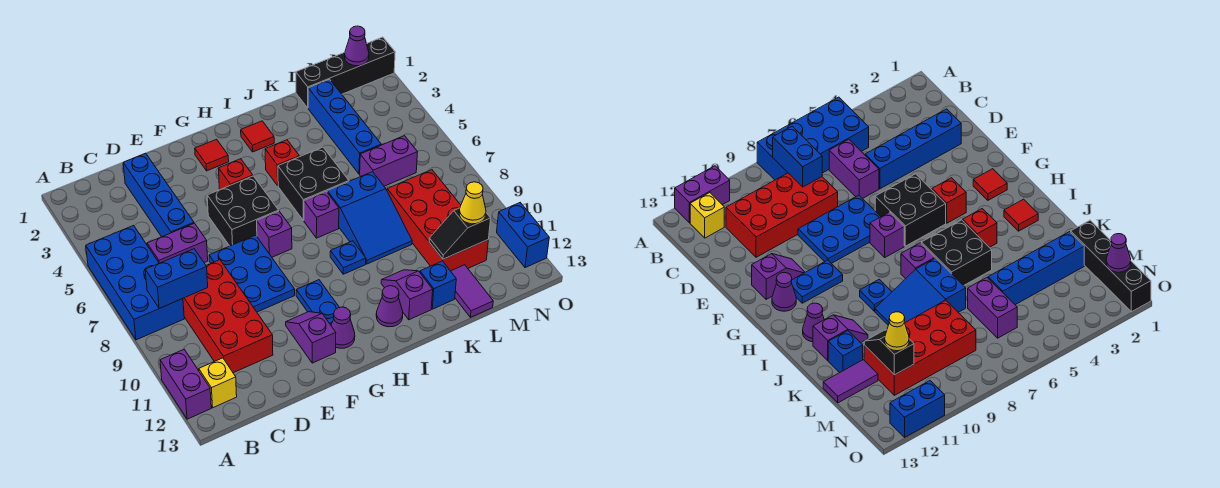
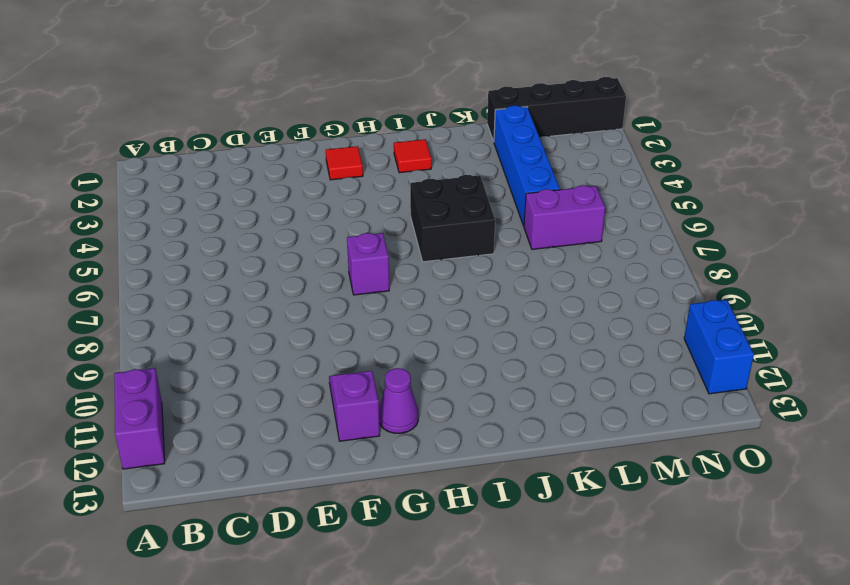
none -> blue 2x4 brick [86,226,184,340]
none -> yellow 1x1 brick [199,358,237,408]
none -> purple 1x2 brick [147,223,208,263]
none -> red 2x4 brick [183,260,273,373]

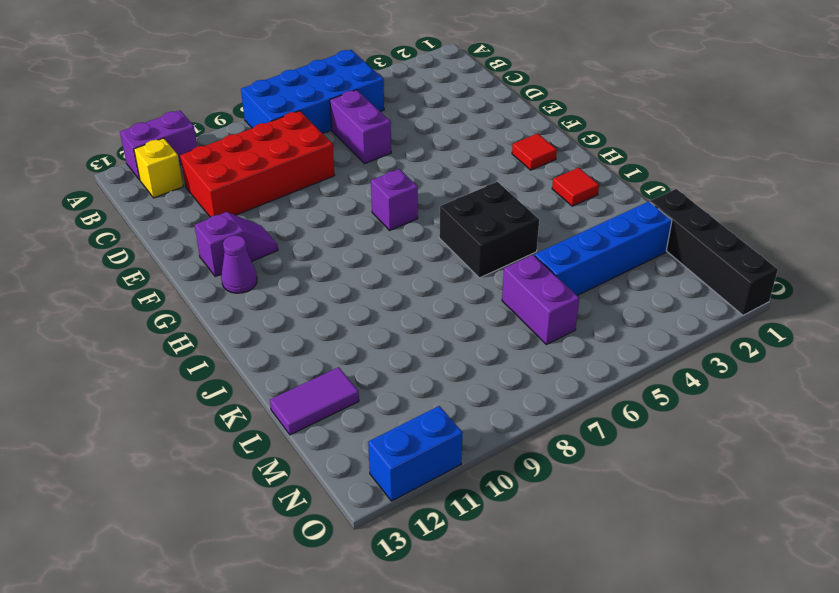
none -> blue 1x4 brick [123,153,194,237]
none -> blue 2x3 plate [209,235,295,312]
none -> black 2x2 brick [207,176,279,246]
none -> red 1x1 brick [219,159,253,190]

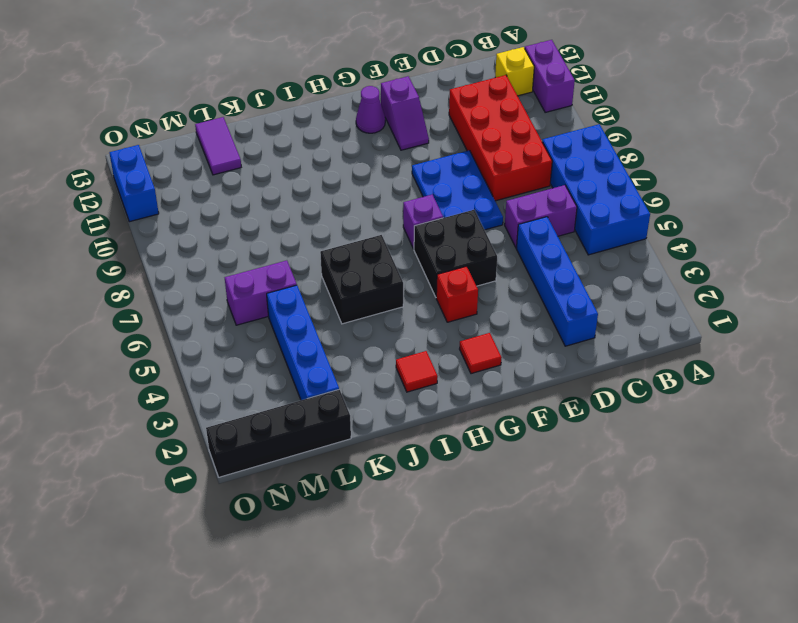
none -> blue 1x2 plate [296,280,340,325]
none -> red 1x1 brick [265,140,299,186]
none -> purple 1x1 brick [304,191,339,238]
none -> blue 1x1 plate [330,241,366,274]

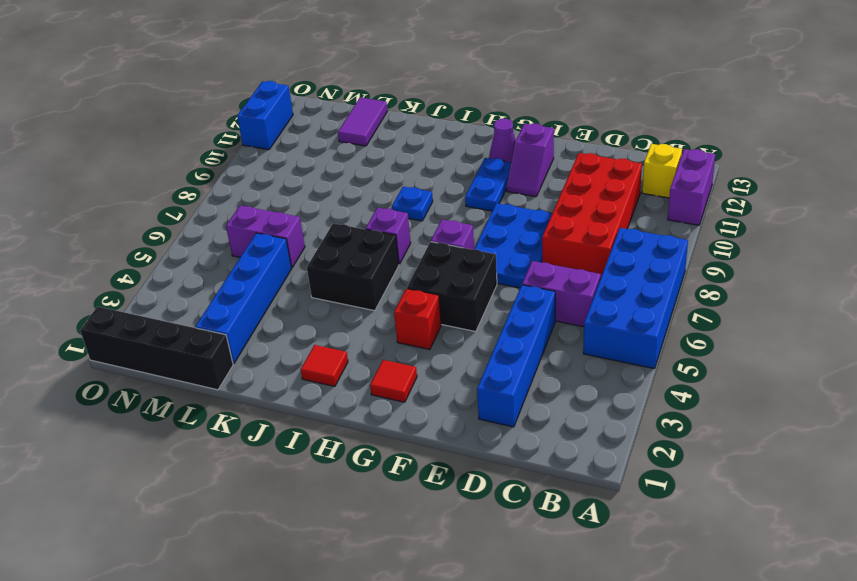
none -> red 1x1 brick [265,140,299,186]
none -> purple 1x1 cone [376,286,403,327]
none -> blue 2x3 slope [327,172,412,264]
none -> purple 1x2 slope [381,270,433,320]

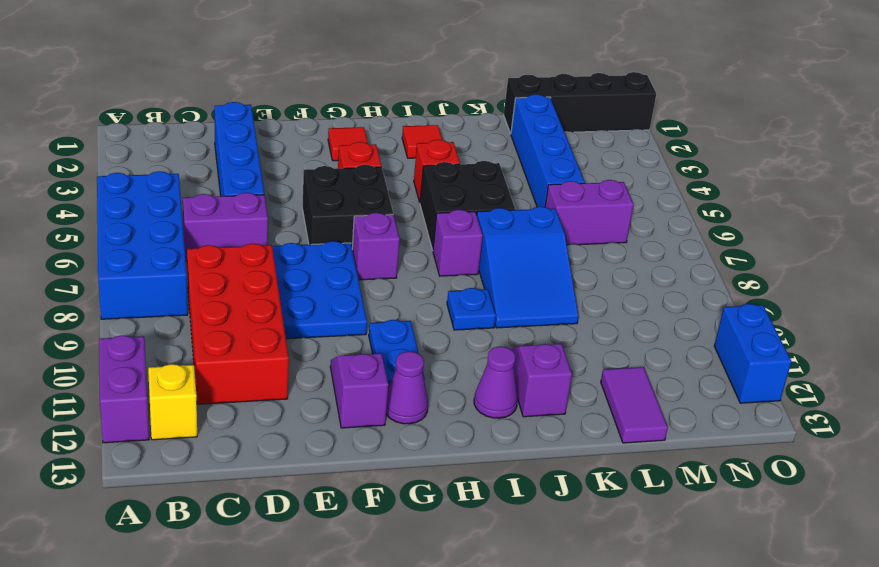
none -> blue 1x1 brick [420,261,456,309]
none -> red 2x4 brick [387,170,488,271]
none -> blue 1x2 brick [145,249,208,308]
none -> black 1x2 slope [429,208,491,259]

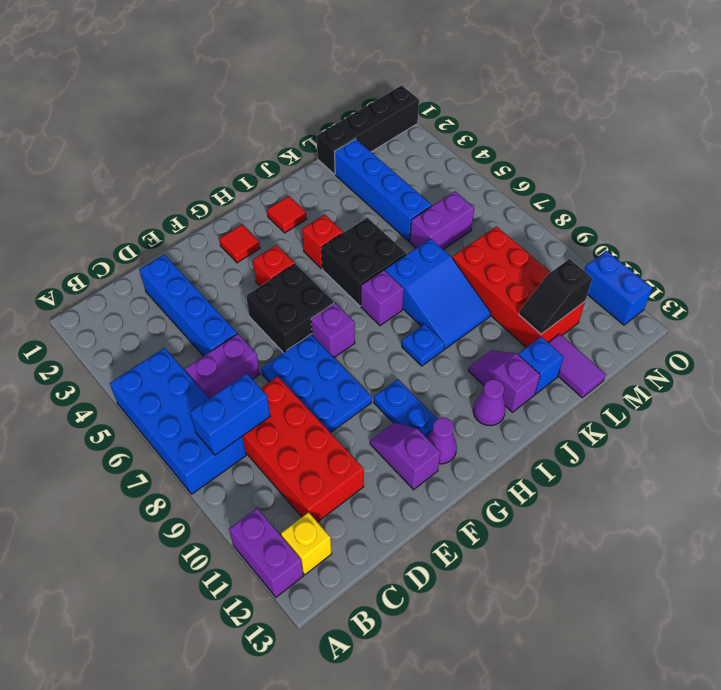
none -> purple 1x1 cone [345,26,369,66]
none -> yellow 1x1 cone [459,182,486,224]

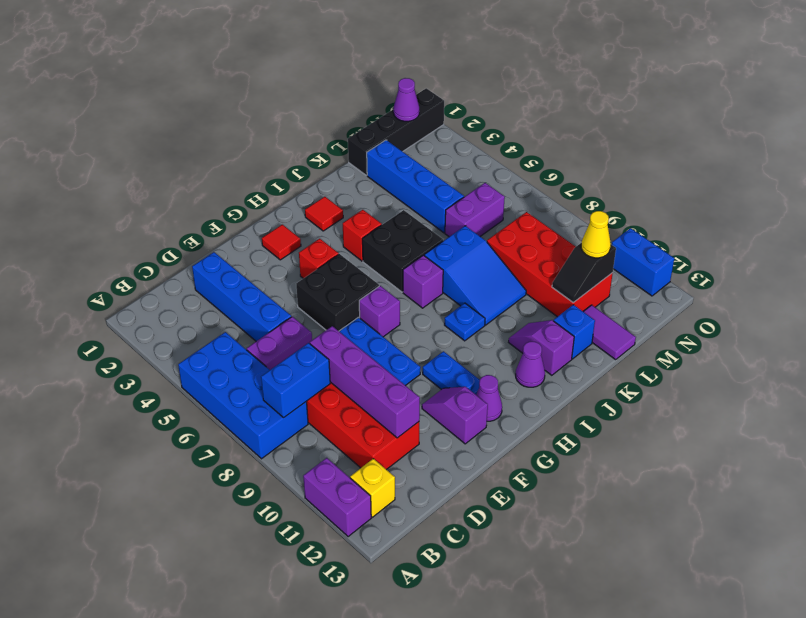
purple 1x4 brick [310,326,420,438] -> none

